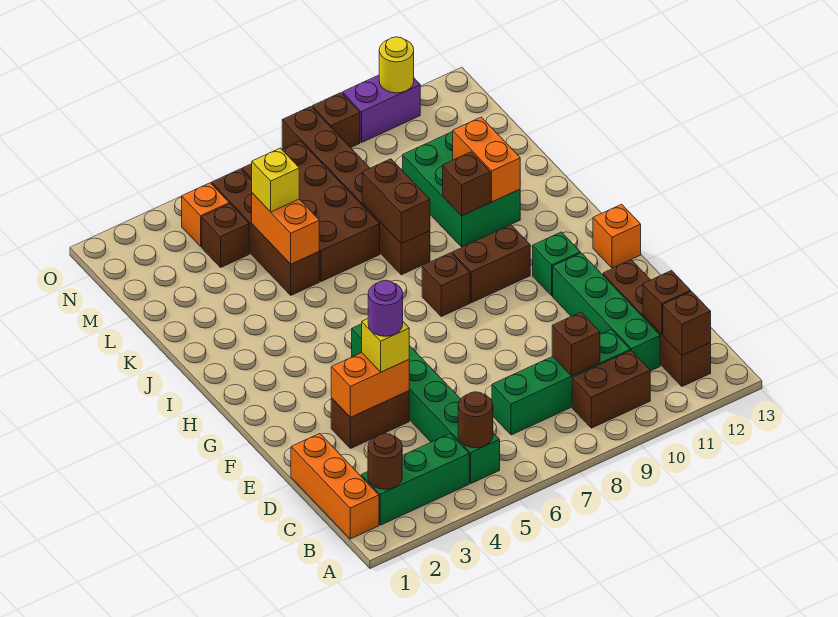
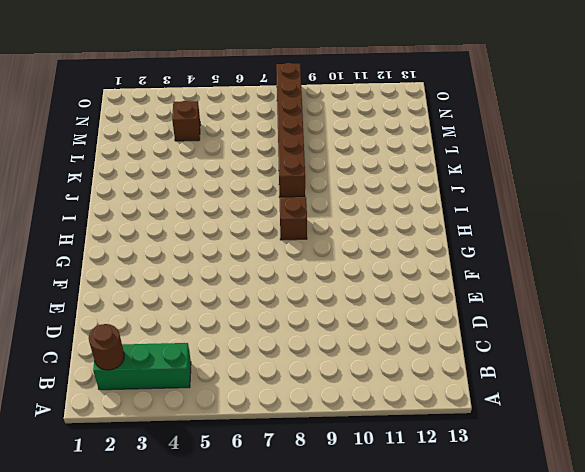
none -> orange 1x3 brick [291,433,379,539]
none -> green 1x6 brick [352,324,500,483]
none -> brown 1x2 brick [572,351,650,428]
none -> brown 1x4 brick [603,260,711,386]

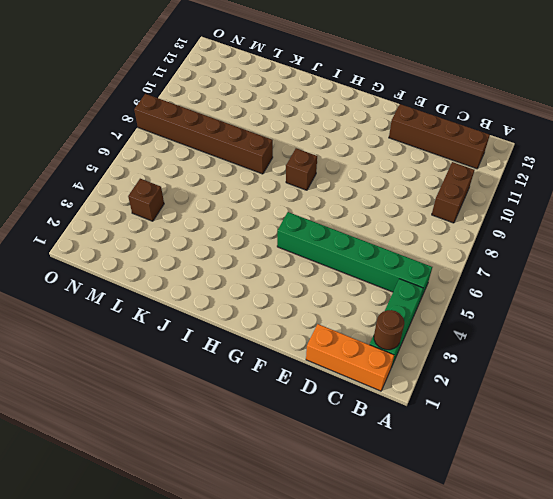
none -> green 1x4 brick [492,330,630,435]
none -> green 1x4 brick [553,253,660,371]
none -> brown 1x2 brick [331,391,409,449]
none -> green 1x1 brick [533,232,580,296]

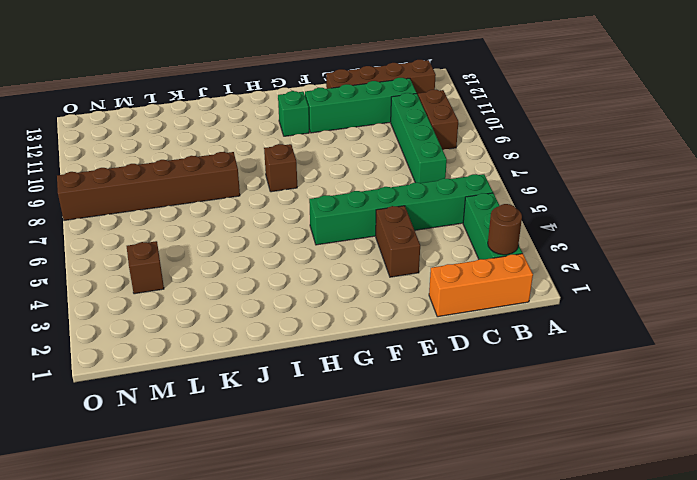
none -> orange 1x1 brick [593,204,641,268]
none -> brown 1x2 brick [452,225,530,303]
none -> green 2x3 brick [403,132,520,247]
none -> brown 1x4 brick [212,169,319,295]

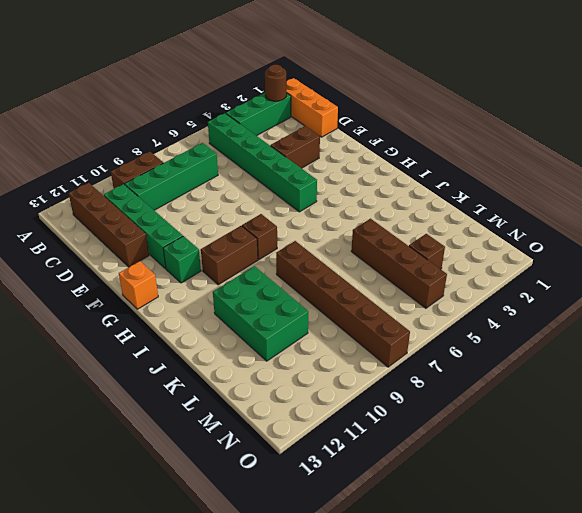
none -> brown 2x4 brick [242,141,380,282]
none -> orange 1x1 brick [182,183,229,246]
none -> brown 1x1 brick [312,93,360,148]
none -> purple 1x2 brick [343,75,420,142]

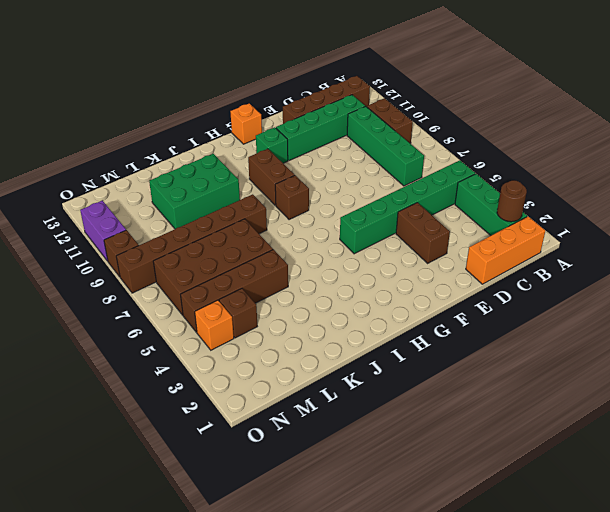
none -> brown 1x1 round brick [458,392,493,448]
none -> brown 1x1 brick [663,291,711,355]
none -> brown 1x1 brick [552,312,600,376]
none -> brown 1x1 brick [643,271,691,334]

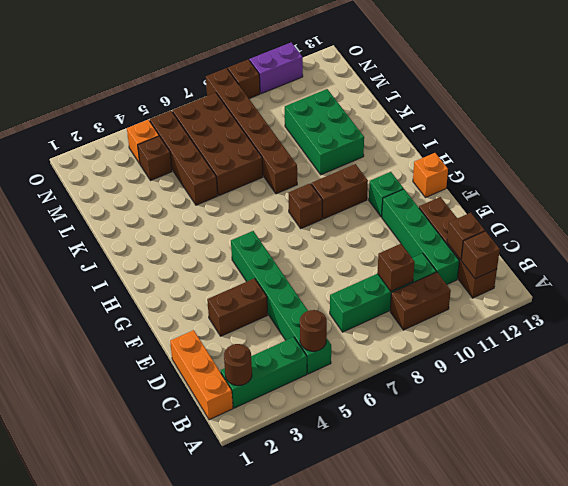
none -> orange 1x2 brick [331,353,409,417]
none -> brown 1x2 brick [362,159,430,244]
none -> brown 1x1 brick [443,152,490,216]
none -> orange 1x2 brick [453,117,520,202]

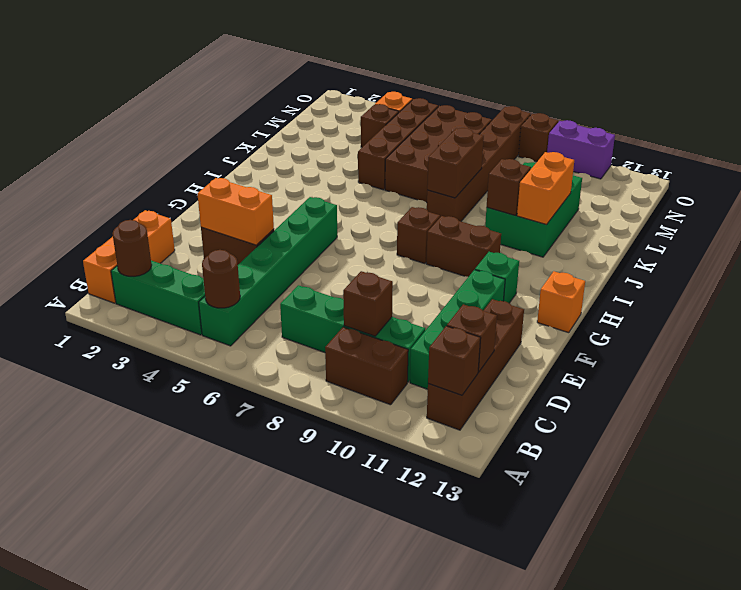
none -> orange 1x2 brick [252,193,319,264]
none -> yellow 1x1 round brick [379,37,414,93]
none -> yellow 1x1 brick [362,319,409,372]
none -> yellow 1x1 brick [252,148,299,212]

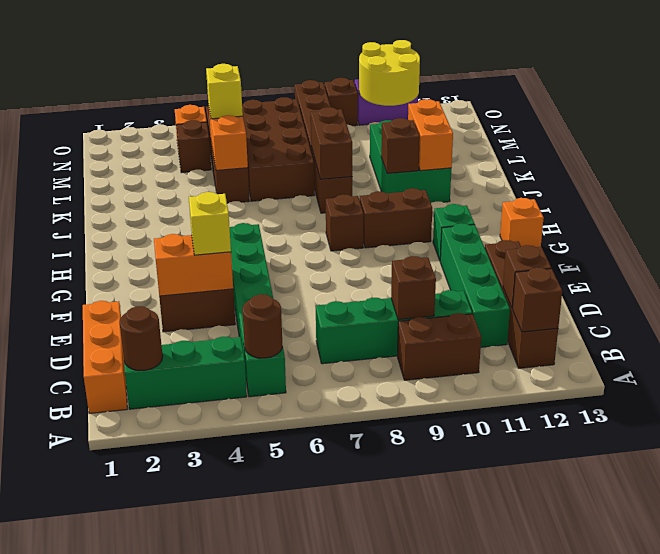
yellow 2x2 round brick [359,40,420,106] -> yellow 1x1 round brick [379,37,414,93]
none -> purple 1x1 round brick [368,281,403,336]

